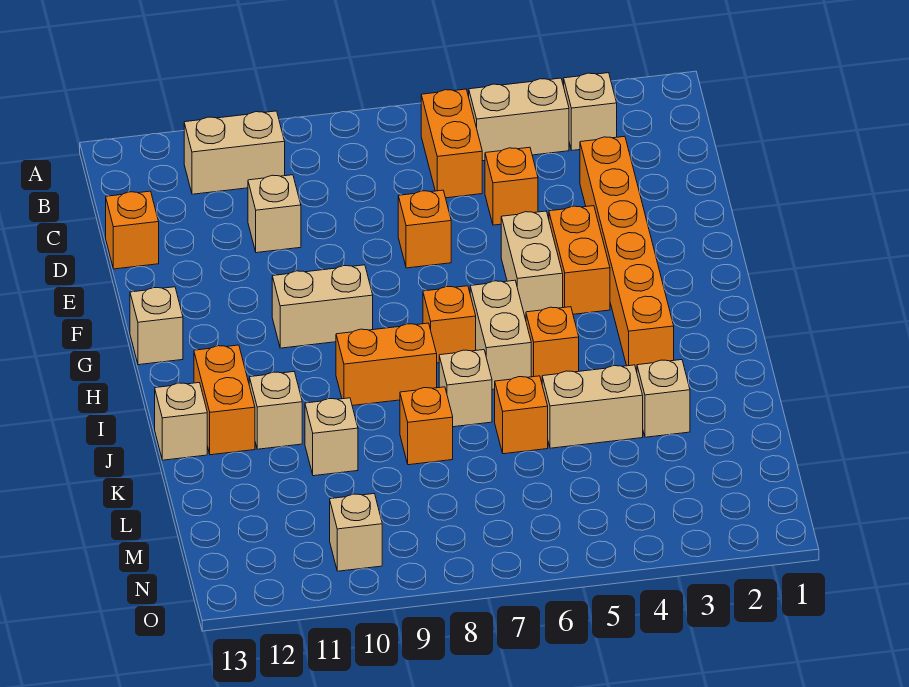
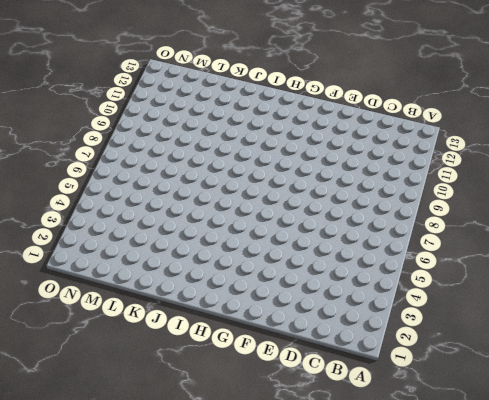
none -> tan 1x1 brick [564,73,617,150]
none -> tan 1x2 brick [469,78,569,161]
none -> orange 1x2 brick [421,89,482,198]

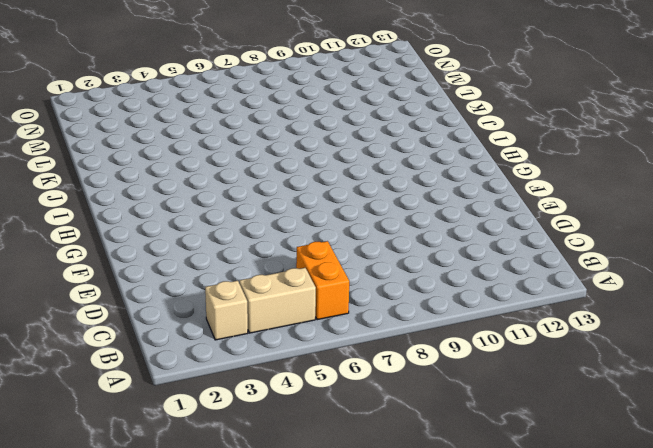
none -> tan 1x2 brick [184,111,285,194]
none -> orange 1x6 brick [580,136,674,372]
none -> orange 1x1 brick [485,147,538,225]

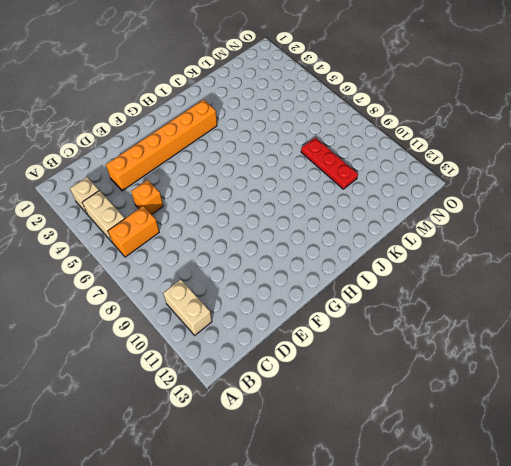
red 1x3 plate [301,137,358,189] -> none
none -> tan 1x1 brick [248,175,301,253]
none -> orange 1x1 brick [106,191,159,269]
none -> orange 1x1 brick [398,190,451,268]

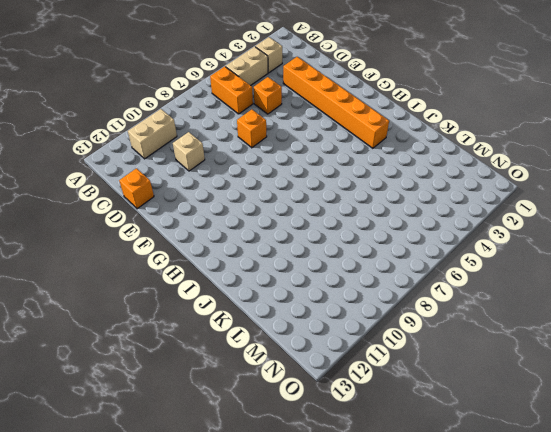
none -> orange 1x2 brick [549,206,610,314]
none -> tan 1x2 brick [501,211,563,320]
none -> tan 1x2 brick [272,265,373,348]

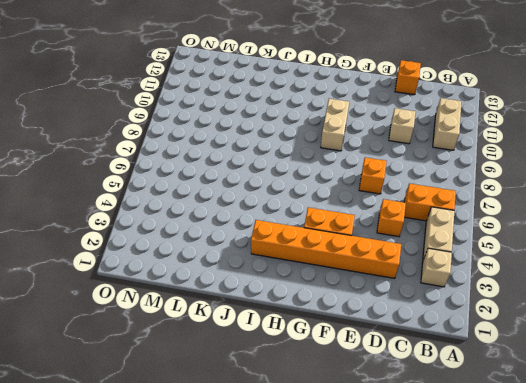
none -> tan 1x2 brick [501,211,563,320]
none -> tan 1x1 brick [130,287,183,365]
none -> tan 1x2 brick [470,280,531,389]

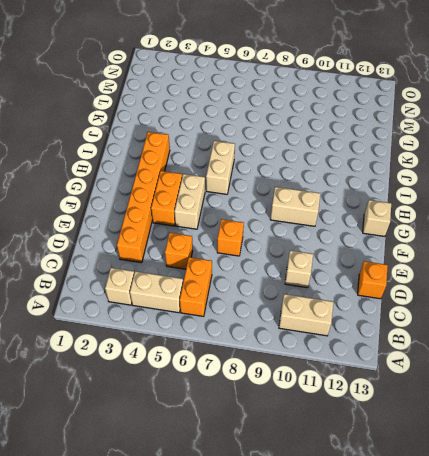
none -> orange 1x1 brick [423,286,476,363]
none -> orange 1x1 brick [526,307,579,382]
none -> orange 1x2 brick [336,323,437,406]

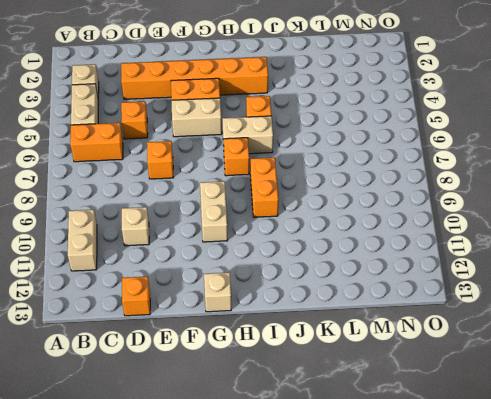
none -> orange 1x2 brick [194,345,255,455]
none -> tan 1x1 brick [439,350,492,427]
none -> tan 1x1 brick [249,372,302,449]

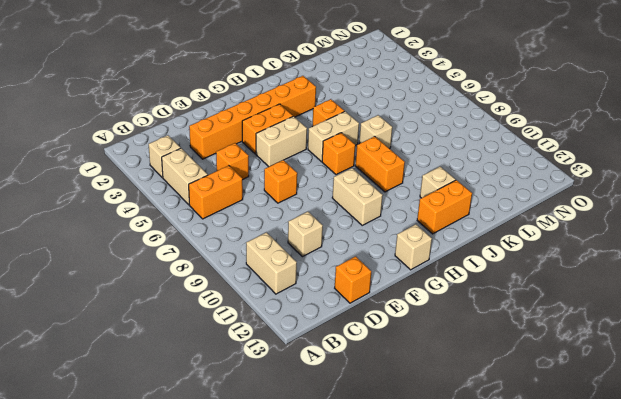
none -> tan 1x1 brick [155,383,207,460]
none -> tan 1x1 brick [637,360,690,437]
none -> tan 1x2 brick [542,365,643,448]

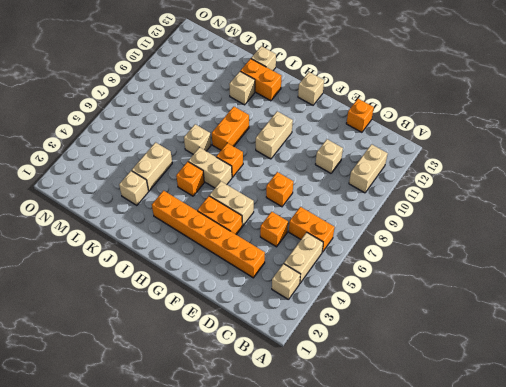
none -> orange 1x1 brick [495,376,548,454]
none -> orange 1x1 brick [400,387,453,465]
none -> tan 1x1 brick [305,398,358,476]

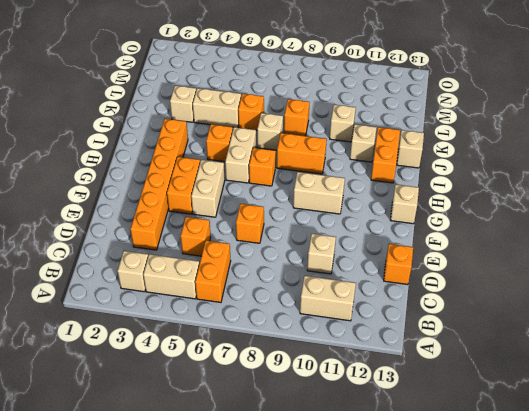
none -> tan 1x1 brick [330,494,382,571]

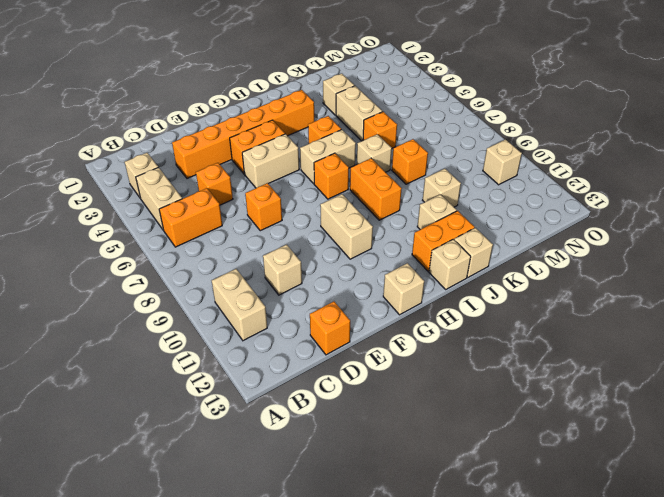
tan 1x1 brick [429,239,471,289] -> none

